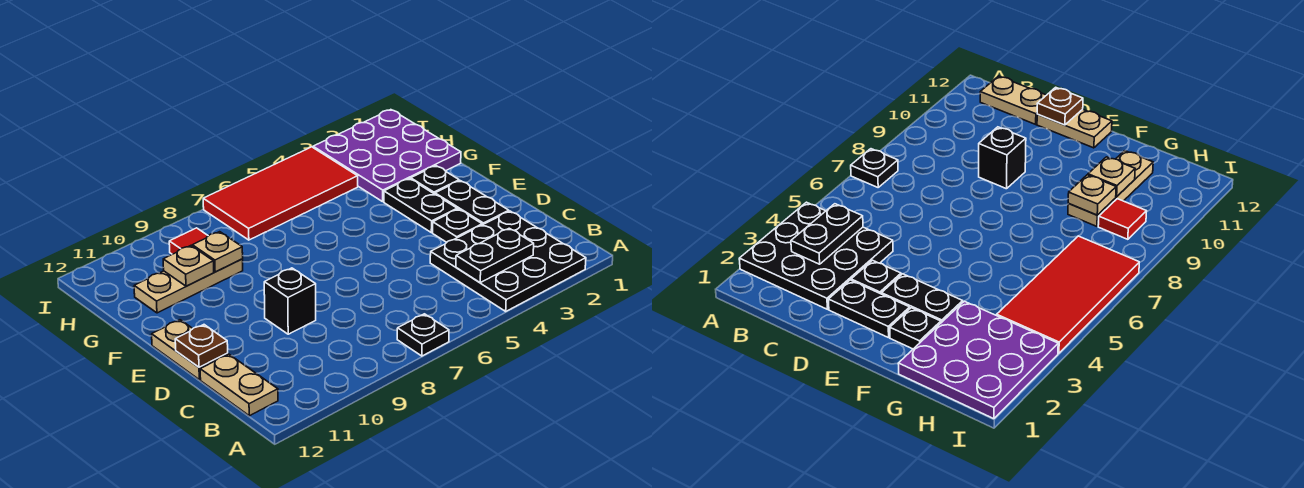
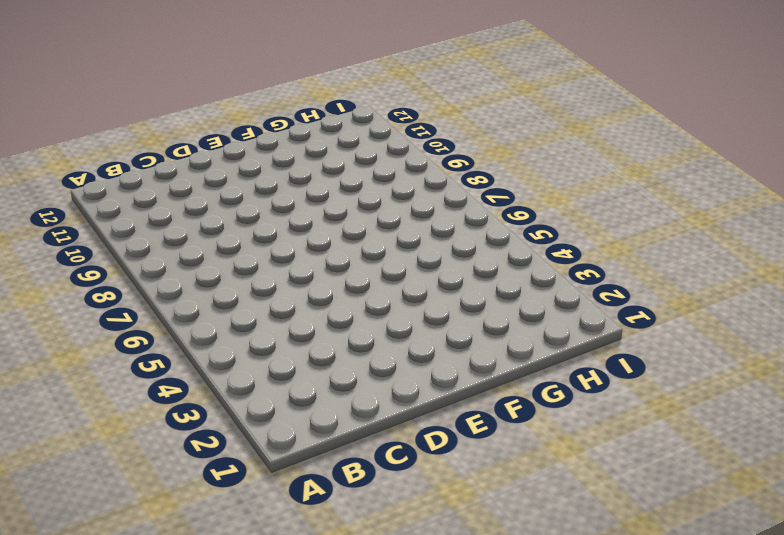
none -> black 3x3 plate [430,211,586,311]
none -> black 1x1 plate [397,314,449,356]
none -> tan 1x2 plate [200,354,278,416]

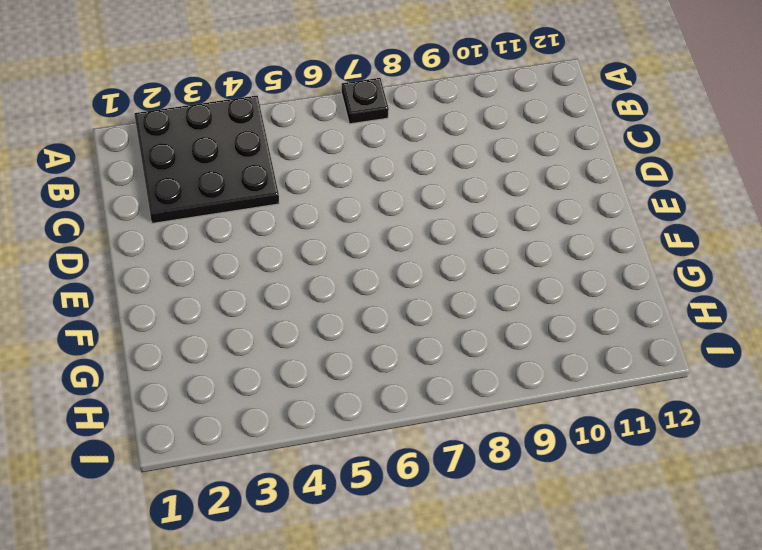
none -> tan 1x2 plate [200,354,278,416]
none -> black 1x2 plate [435,181,509,225]
none -> black 1x1 plate [433,209,482,242]

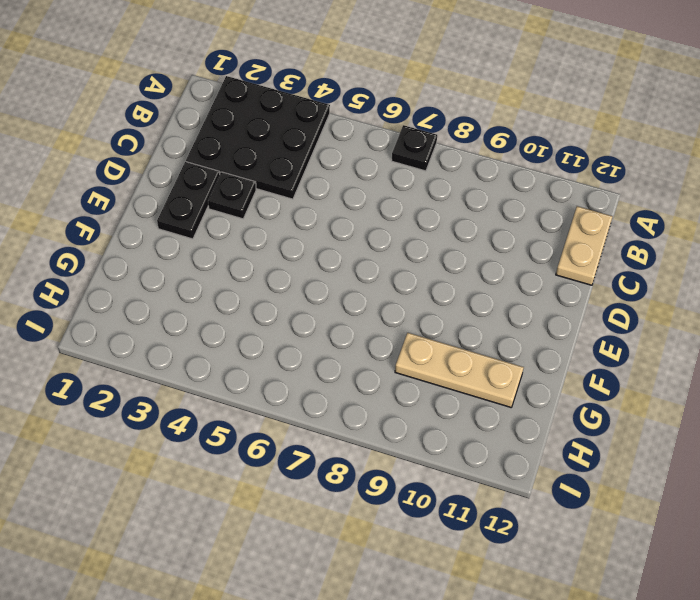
none -> black 1x1 brick [264,268,316,334]
none -> tan 1x2 plate [152,320,228,380]
none -> black 1x2 plate [384,179,457,233]

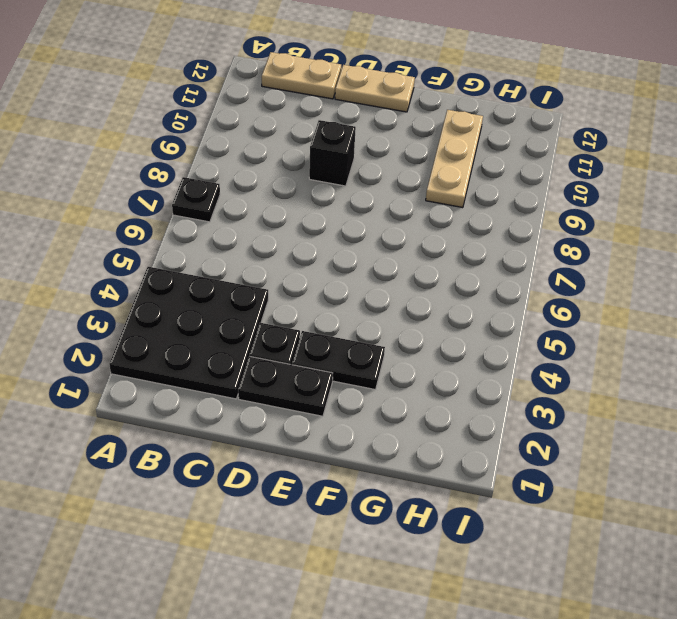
none -> black 1x1 plate [411,166,459,194]
none -> purple 3x3 plate [313,110,461,202]
none -> red 2x4 tile [203,147,358,240]

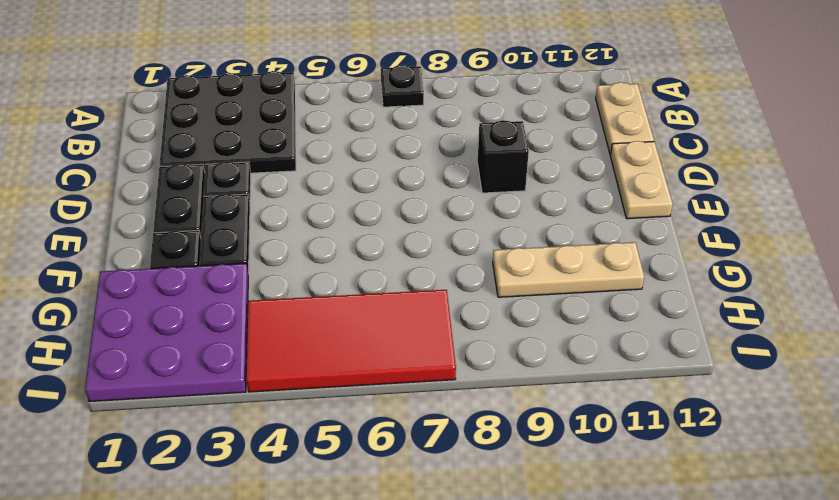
none -> red 1x1 tile [169,228,208,254]
none -> black 1x2 plate [456,228,534,283]
none -> brown 1x1 plate [175,325,228,367]

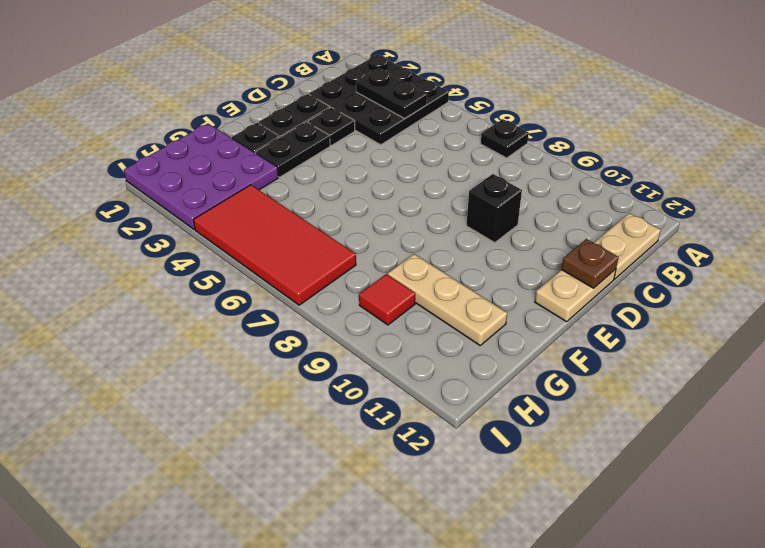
none -> tan 1x1 plate [192,232,243,272]
none -> tan 1x1 plate [163,246,214,286]

